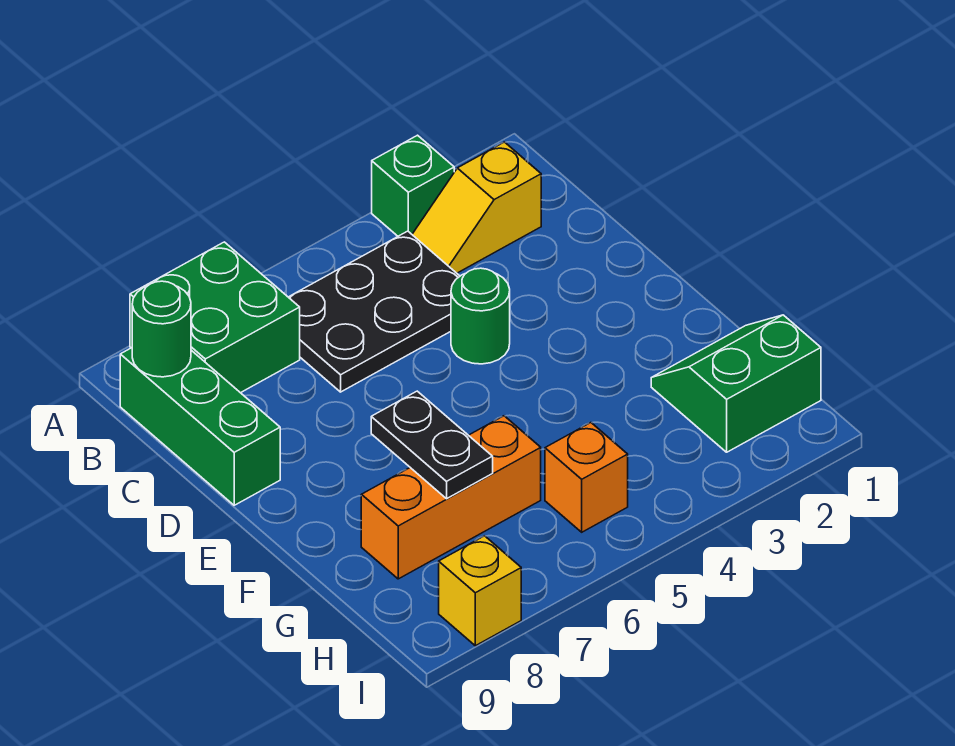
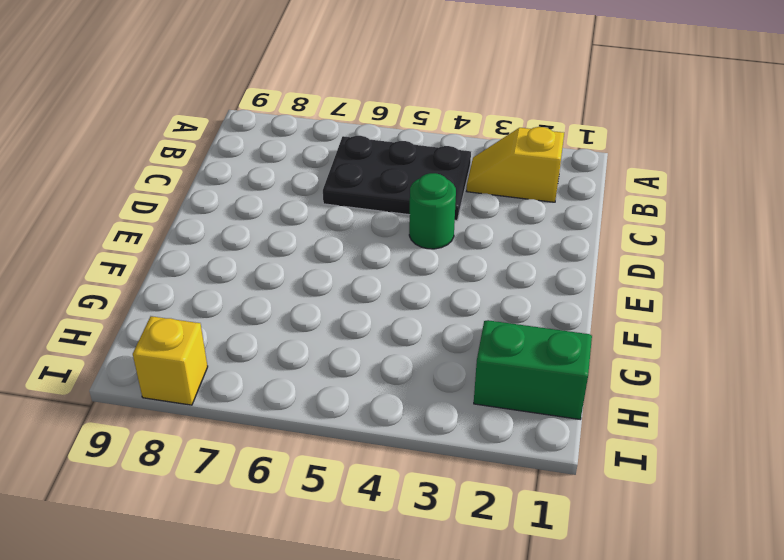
none -> green 1x1 brick [372,135,454,236]
none -> green 2x2 brick [130,242,300,393]
none -> green 1x3 brick [120,348,280,505]

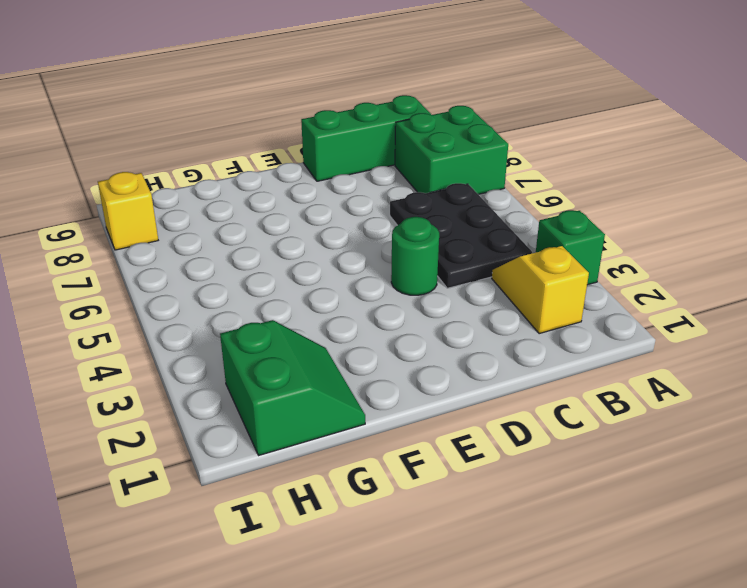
none -> orange 1x3 brick [361,416,541,579]
none -> orange 1x1 brick [545,423,628,532]
none -> green 1x1 round brick [132,281,191,377]

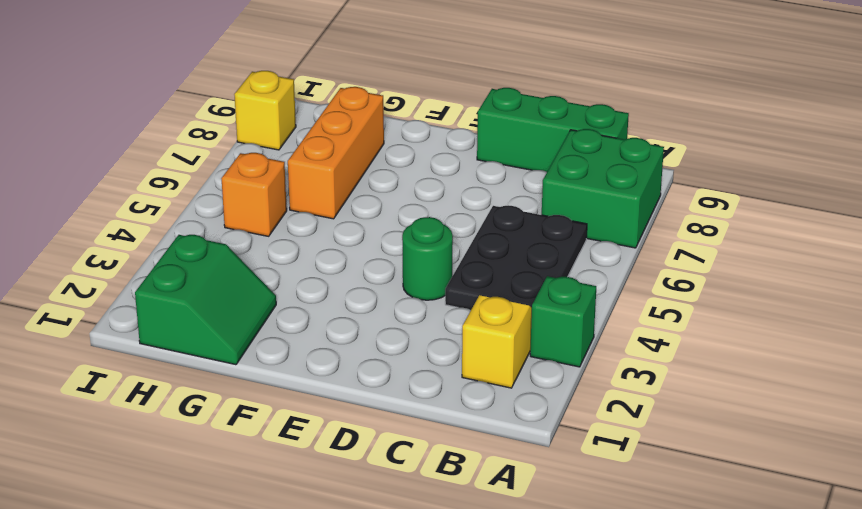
none -> green 1x1 round brick [132,281,191,377]
none -> black 1x2 plate [371,391,493,499]

